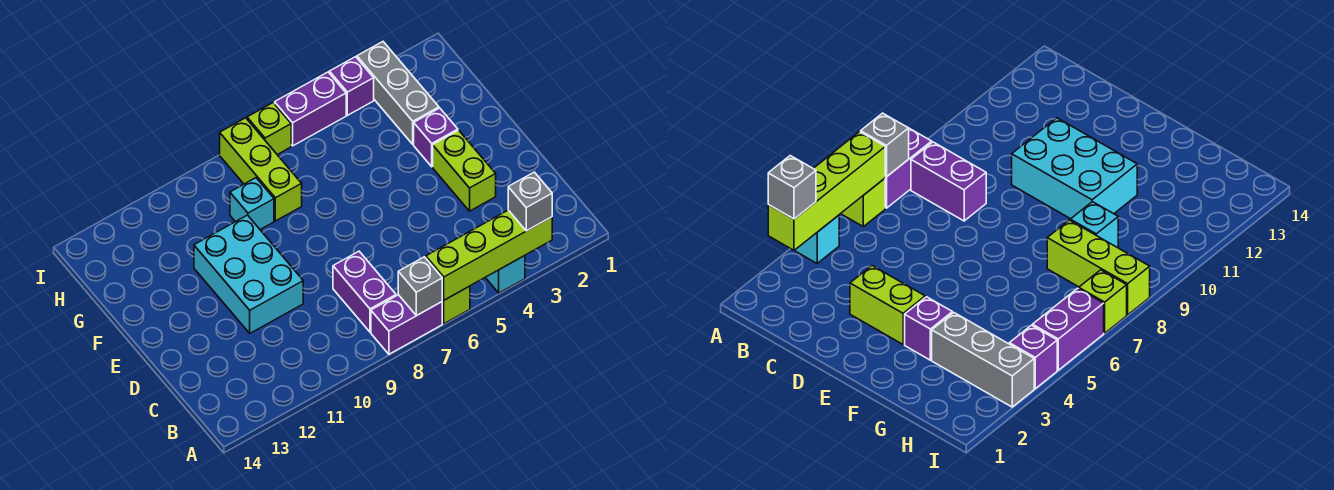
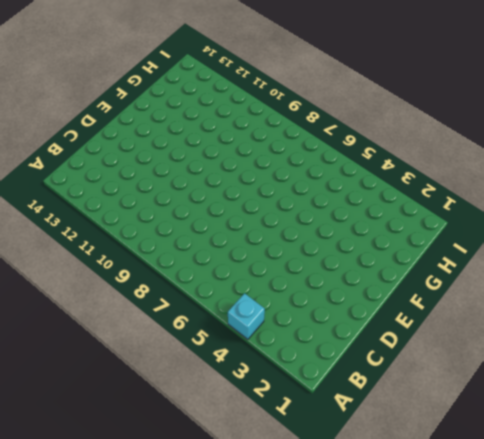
none -> lime 1x1 brick [442,286,470,324]
none -> purple 1x2 brick [371,295,442,354]
none -> purple 1x2 brick [333,251,396,332]

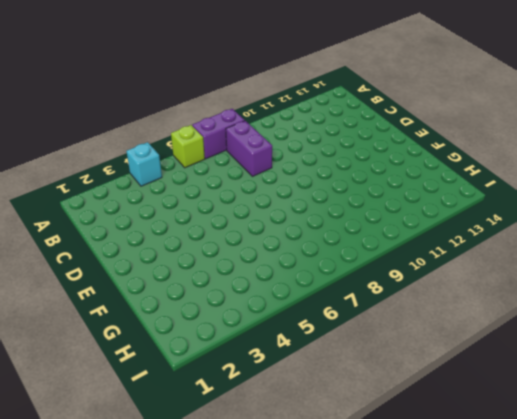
none -> lime 1x2 brick [433,130,496,211]
none -> cyan 2x3 brick [194,215,303,333]
none -> purple 1x1 brick [414,108,458,167]

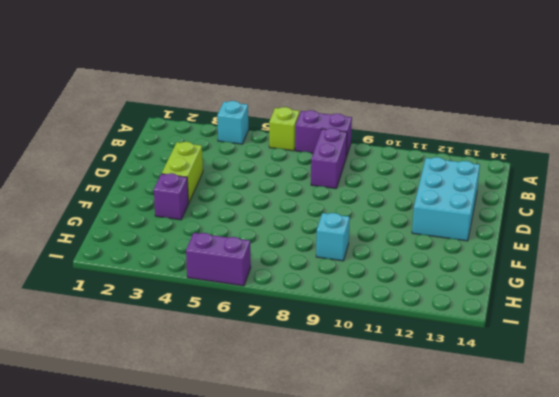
cyan 2x3 brick [412,157,480,241] -> cyan 2x3 brick moved to [194,215,303,333]
none -> grey 1x3 brick [357,42,439,144]
none -> lime 1x3 brick [220,118,302,221]
none -> purple 1x1 brick [329,57,374,115]

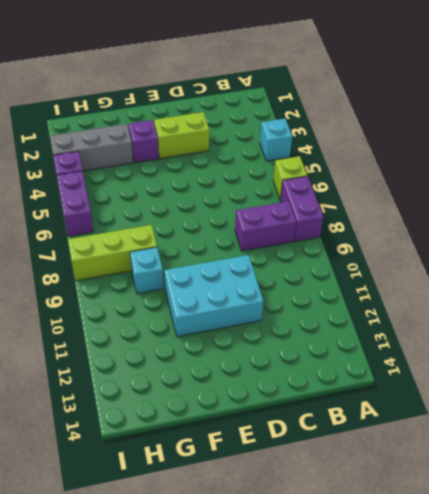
none -> lime 1x1 brick [247,103,291,155]
none -> lime 1x4 brick [426,210,552,300]
none -> grey 1x1 brick [398,257,442,316]

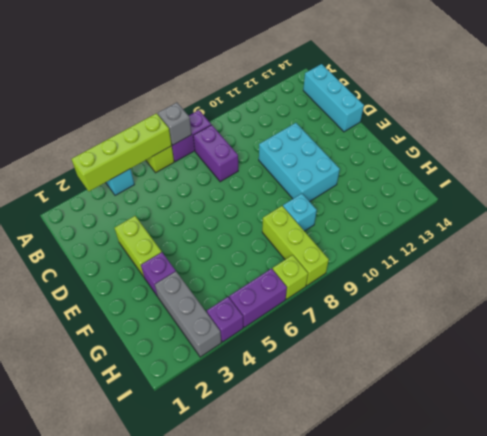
cyan 1x3 brick [303,64,364,132] -> none
none -> grey 1x1 brick [508,172,552,231]

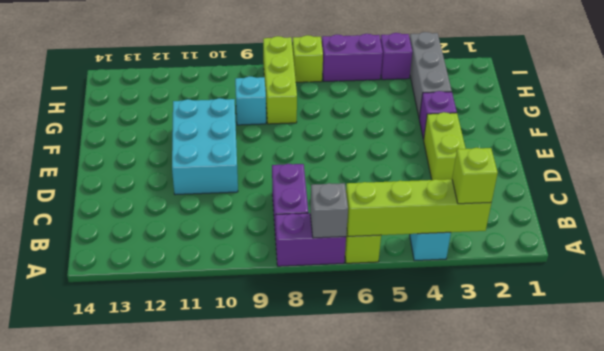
lime 1x1 brick [452,148,498,204] -> grey 1x1 brick [508,172,552,231]

